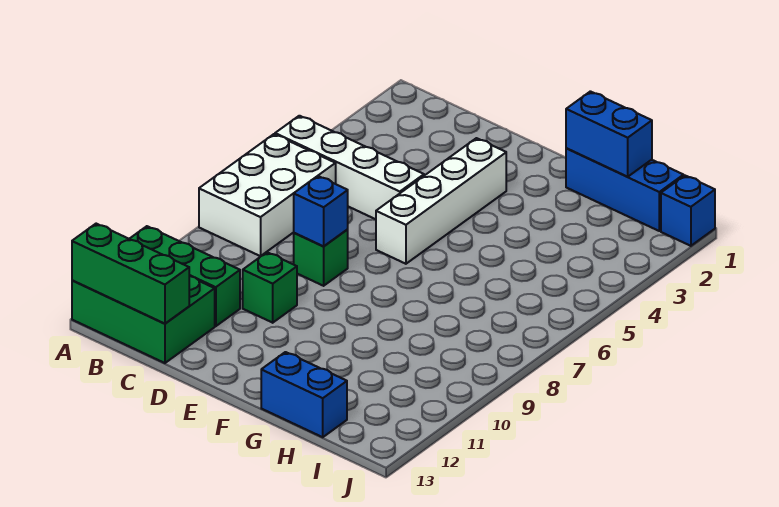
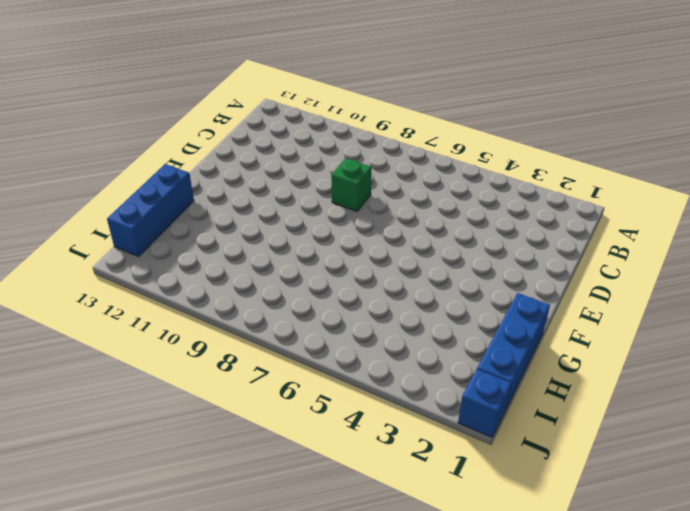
blue 1x3 brick [107,164,194,257] -> blue 1x2 brick [261,352,347,437]
none -> white 1x4 brick [275,116,424,219]
none -> white 2x3 brick [199,134,336,256]
none -> green 1x3 brick [130,226,240,326]

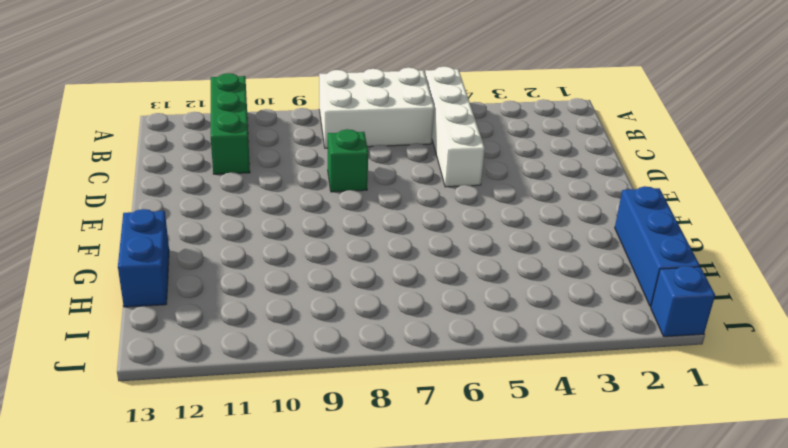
none -> green 2x3 brick [72,276,215,363]
none -> green 1x1 brick [243,252,297,323]
none -> white 1x4 brick [376,138,506,264]

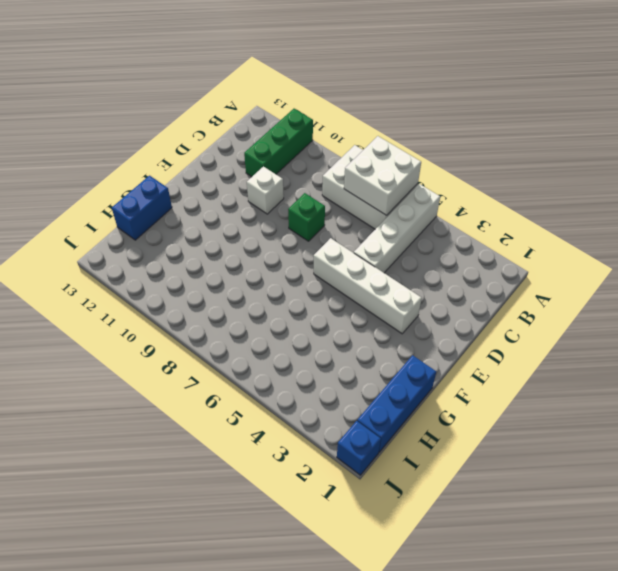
white 2x2 brick [344,136,421,215] -> none
white 1x1 brick [247,166,284,214] -> green 1x1 brick [243,252,297,323]
none -> green 2x3 brick [72,276,215,363]
none -> green 1x3 brick [72,224,189,324]
none -> blue 1x1 brick [294,176,348,246]

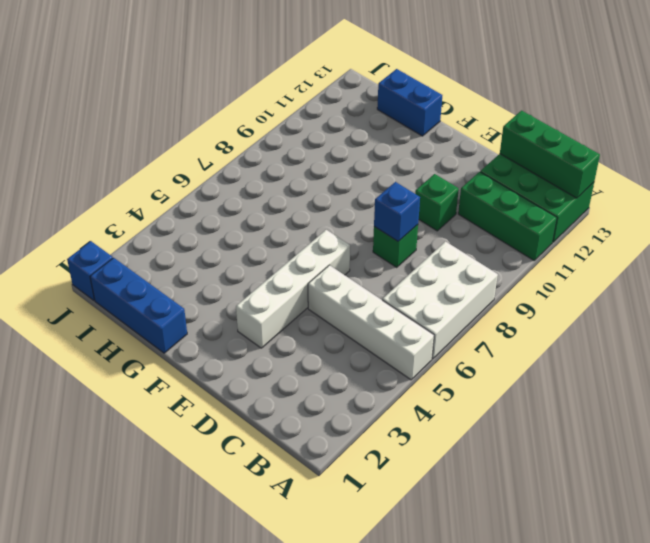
none -> blue 1x2 brick [566,91,652,177]

